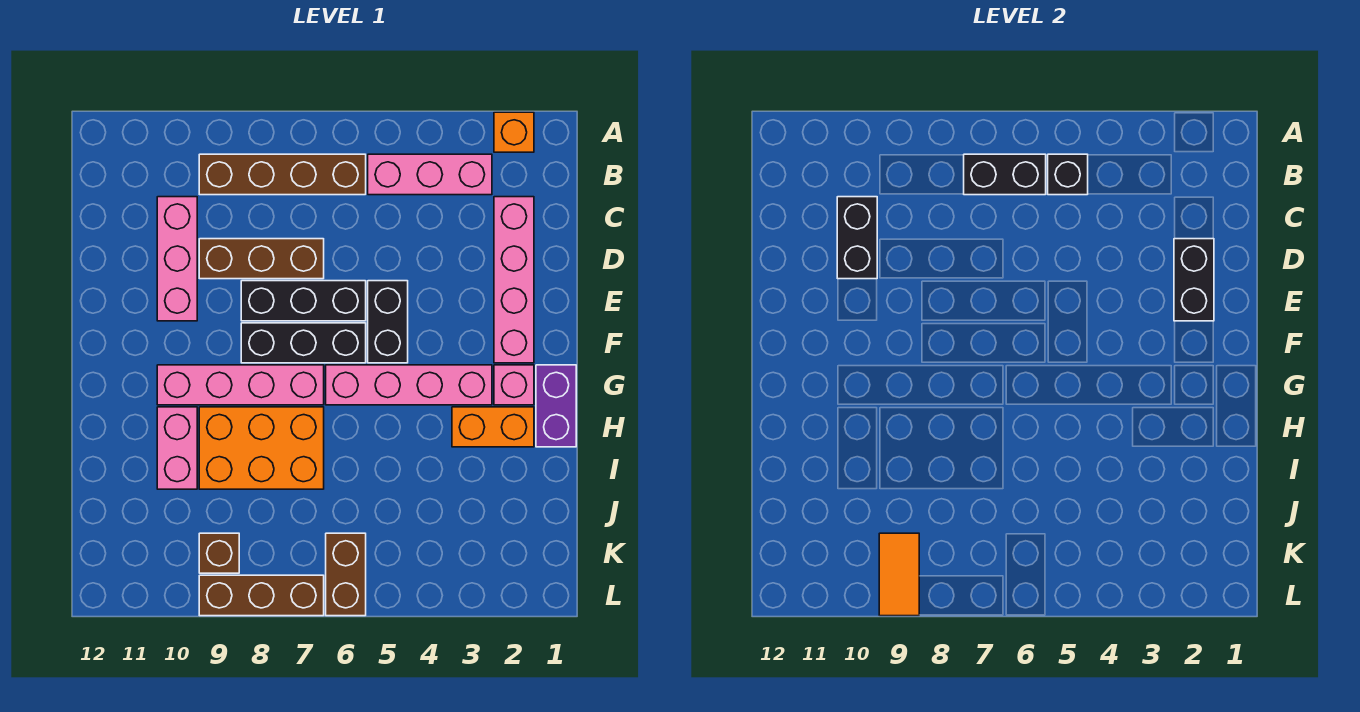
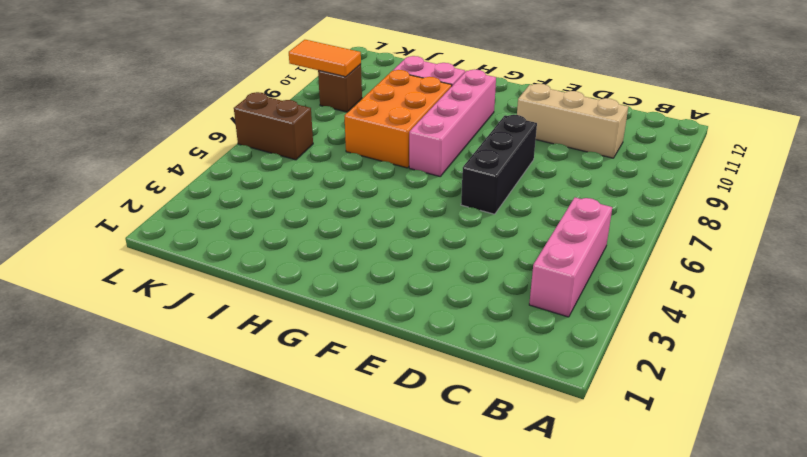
tan 1x3 brick [517,84,628,158] -> pink 1x3 brick [157,197,197,321]
none -> orange 1x1 brick [494,112,534,152]
none -> brown 1x4 brick [199,154,366,195]
none -> pink 1x4 brick [494,197,534,363]

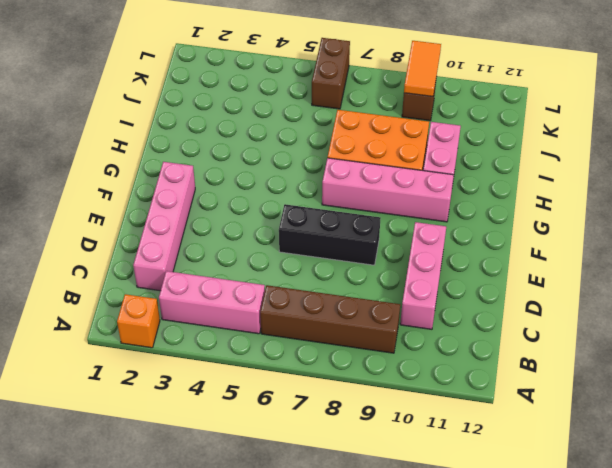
none -> brown 1x3 brick [199,239,324,279]
none -> black 1x2 brick [368,281,408,363]
none -> black 1x3 brick [241,323,366,363]

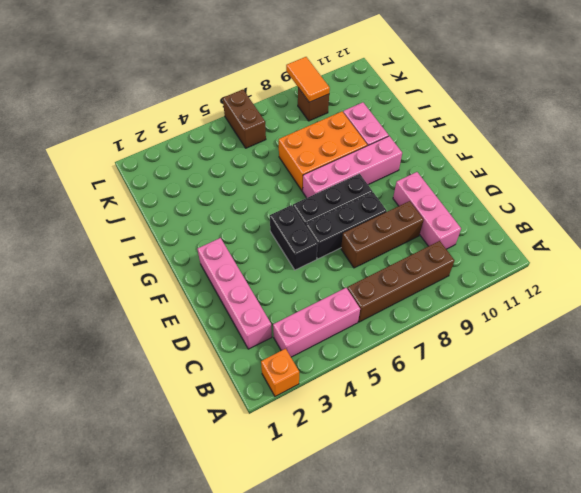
none -> purple 1x2 brick [536,365,576,447]
none -> pink 1x1 brick [494,365,534,405]
none -> pink 1x4 brick [326,365,492,405]

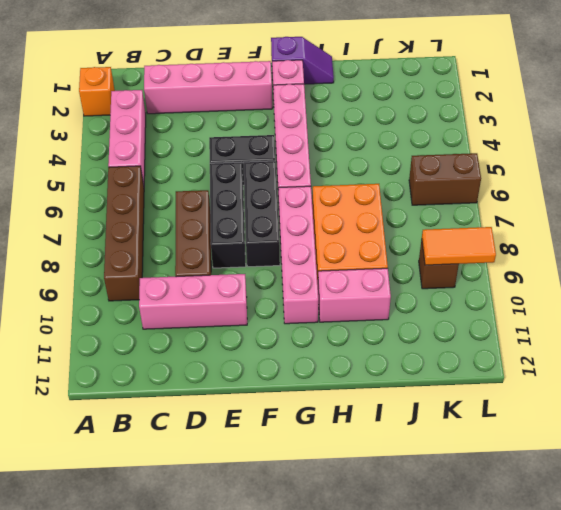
purple 1x2 slope [271,37,334,84] -> purple 1x2 brick [536,365,576,447]
none -> orange 1x2 brick [452,407,534,447]
none -> brown 1x3 brick [199,575,324,616]
none -> black 1x1 brick [1048,154,1088,195]

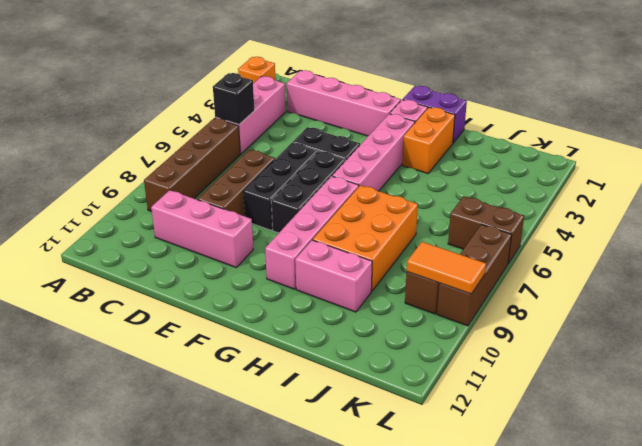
none -> black 1x2 brick [964,154,1046,195]
none -> black 1x2 brick [837,197,877,279]
none -> black 1x2 brick [1174,239,1214,321]

